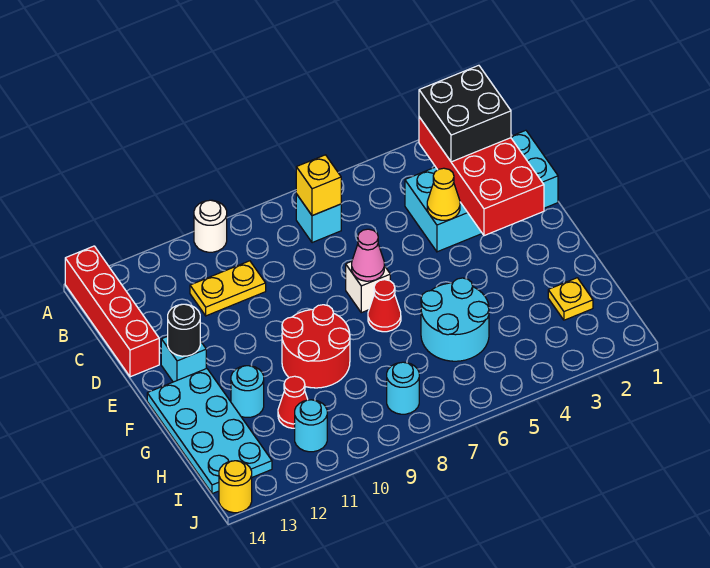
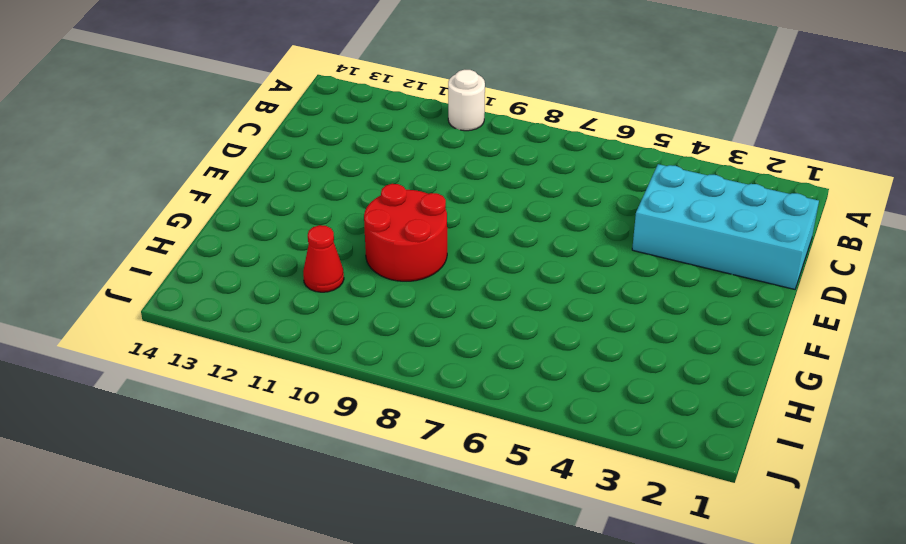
none -> red 1x4 brick [65,246,159,377]
none -> cyan 1x1 brick [296,194,341,243]
none -> yellow 1x2 plate [190,261,266,316]

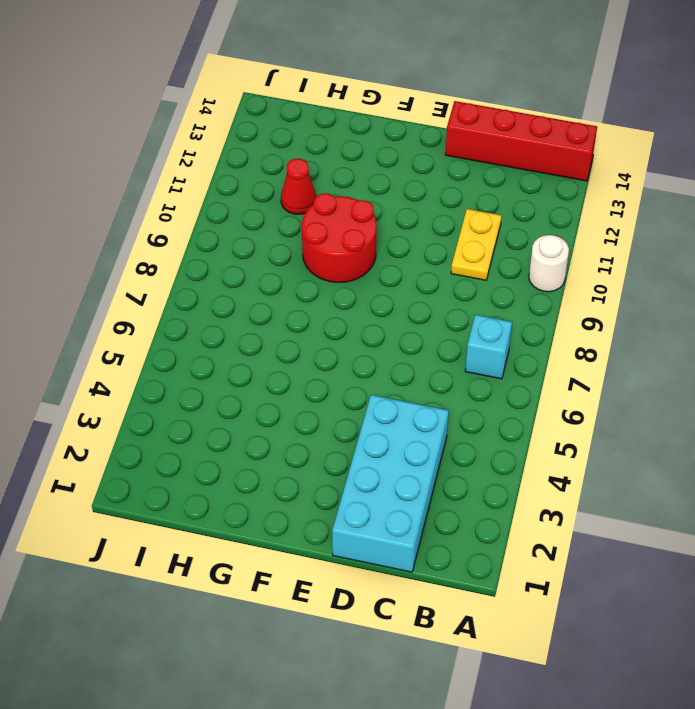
none -> white 1x1 brick [346,261,390,313]
none -> cyan 1x1 brick [161,336,206,382]
none -> red 1x1 cone [368,280,401,332]

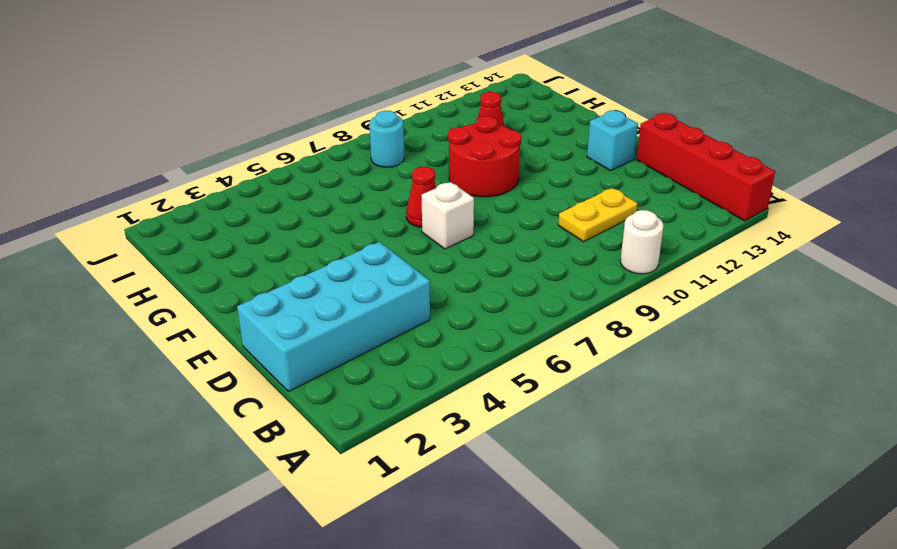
none -> cyan 1x1 brick [296,194,341,243]
none -> cyan 2x4 plate [147,368,272,494]
none -> cyan 2x2 round brick [421,278,489,361]

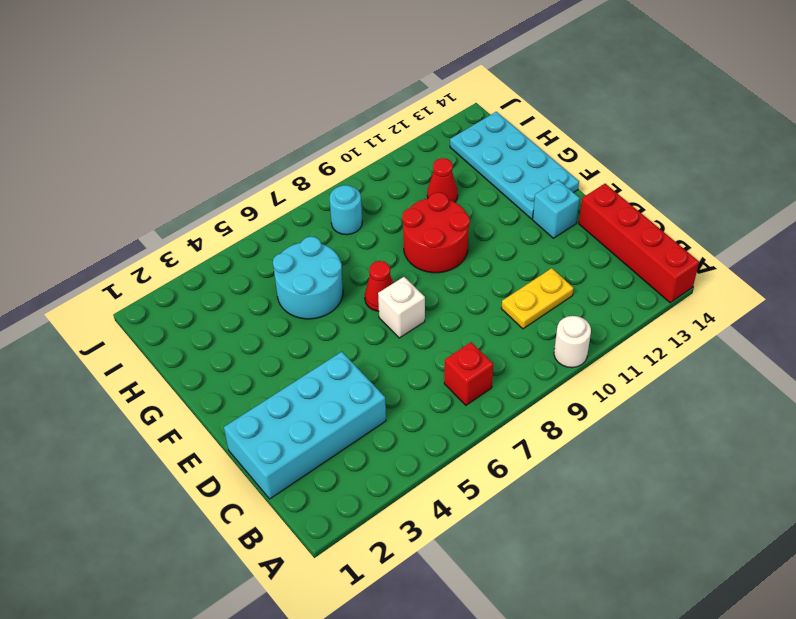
red 1x1 brick [444,342,493,405] -> cyan 1x1 brick [296,194,341,243]
none -> cyan 1x1 round brick [231,366,264,417]
none -> yellow 1x1 plate [548,278,593,320]
none -> cyan 1x1 round brick [295,400,327,452]

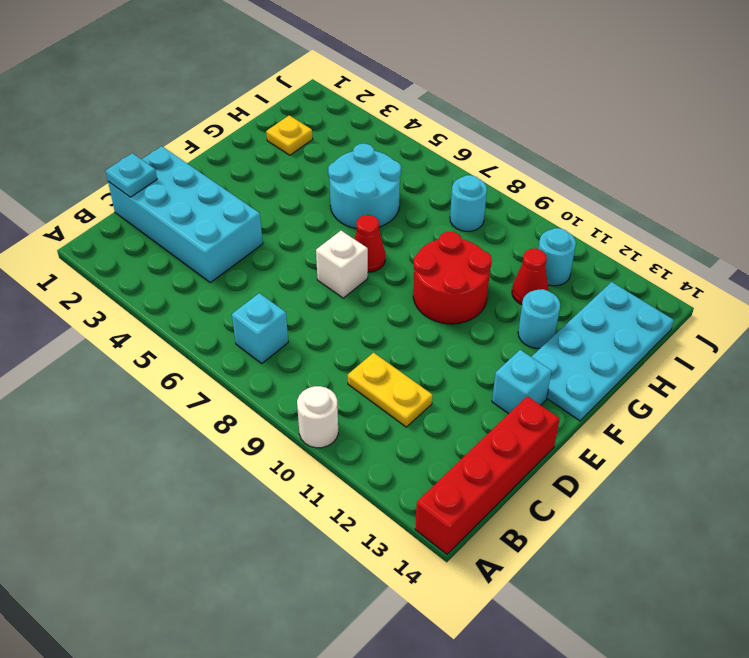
cyan 1x1 plate [106,153,157,197] -> none
none -> yellow 1x1 round brick [219,461,252,513]
none -> red 2x4 brick [419,117,544,236]
none -> yellow 1x1 brick [296,155,341,216]

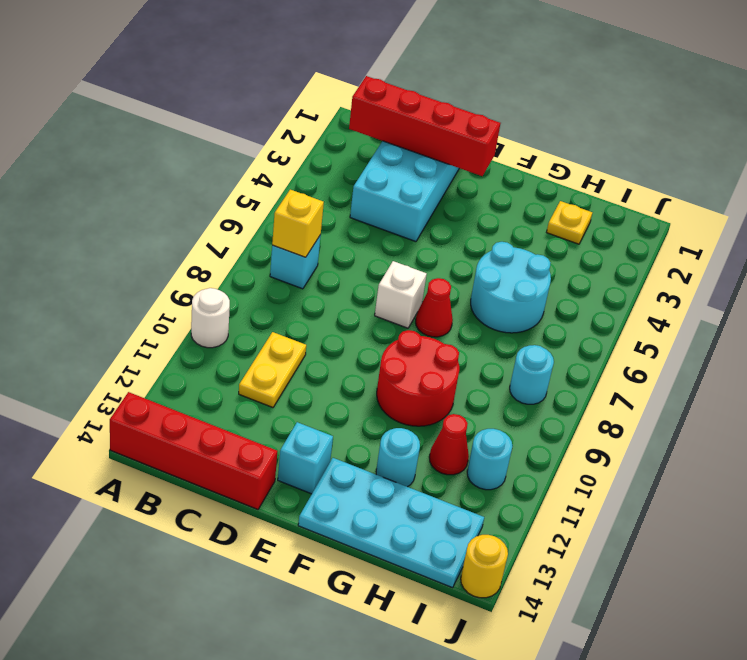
red 1x4 brick [349,76,500,176] -> red 2x4 brick [419,117,544,236]
none -> yellow 1x1 cone [427,168,460,220]
none -> pink 1x1 cone [352,229,384,281]
none -> black 1x1 round brick [168,304,200,356]

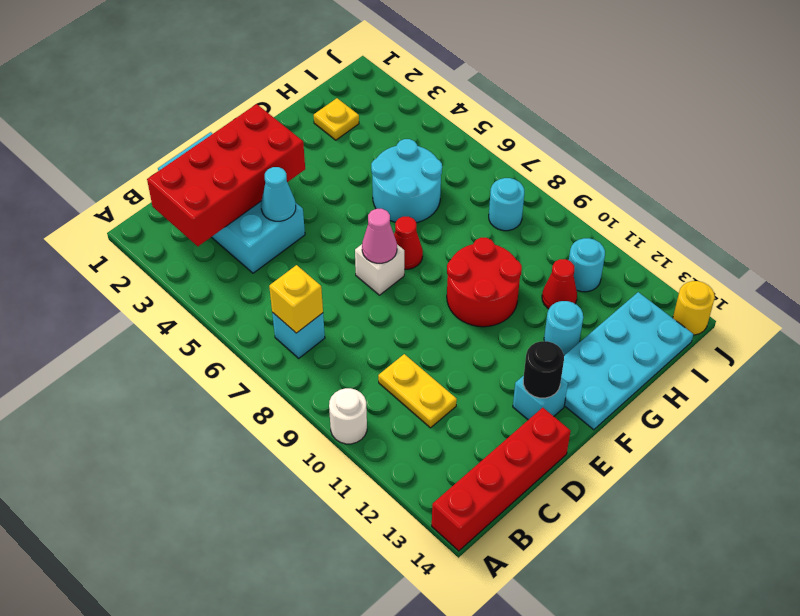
cyan 1x1 cone [261,167,296,221] -> yellow 1x1 cone [427,168,460,220]
none -> black 2x2 brick [419,65,511,162]

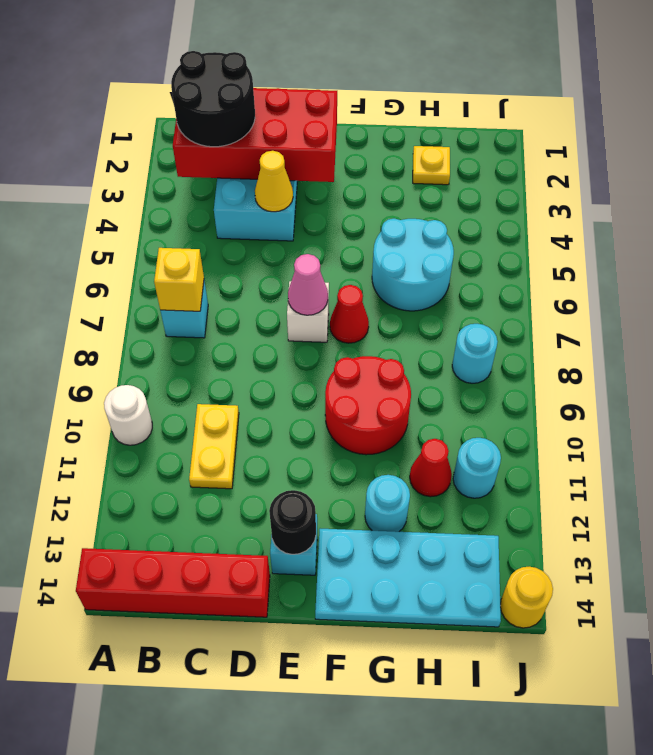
black 2x2 round brick [171,51,255,147] -> black 2x2 brick [419,65,511,162]

